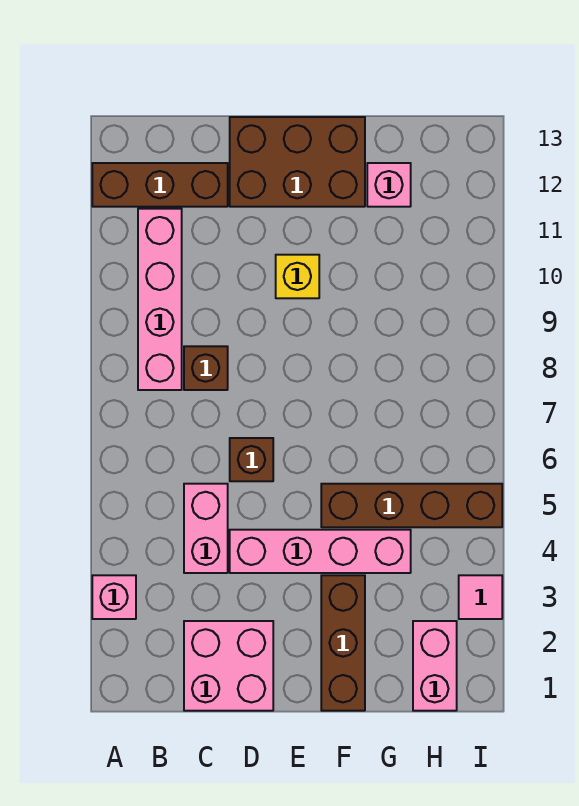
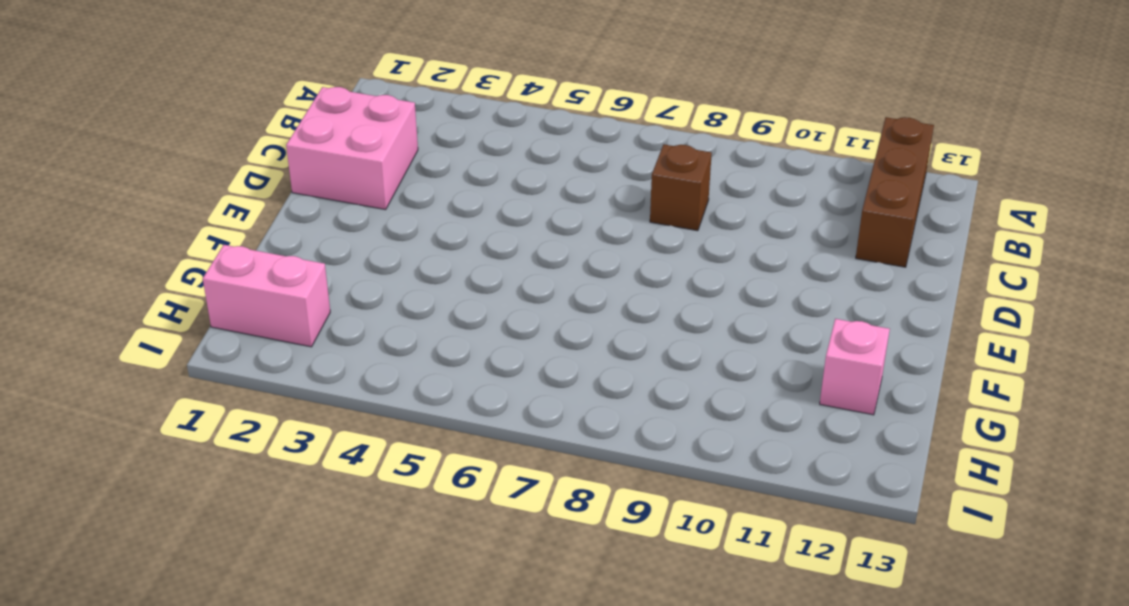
none -> pink 1x1 brick [92,575,136,619]
none -> pink 1x4 brick [138,209,182,390]
none -> pink 1x2 brick [184,484,228,573]

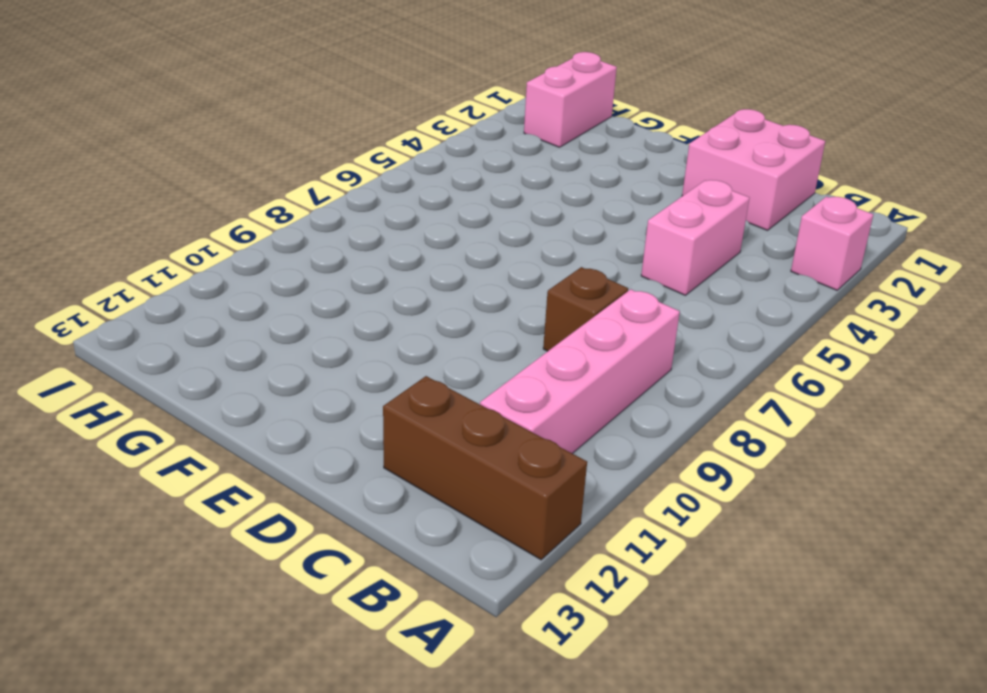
none -> pink 1x4 brick [230,530,411,573]
none -> brown 1x1 brick [230,438,273,481]
none -> brown 2x3 brick [230,117,365,207]

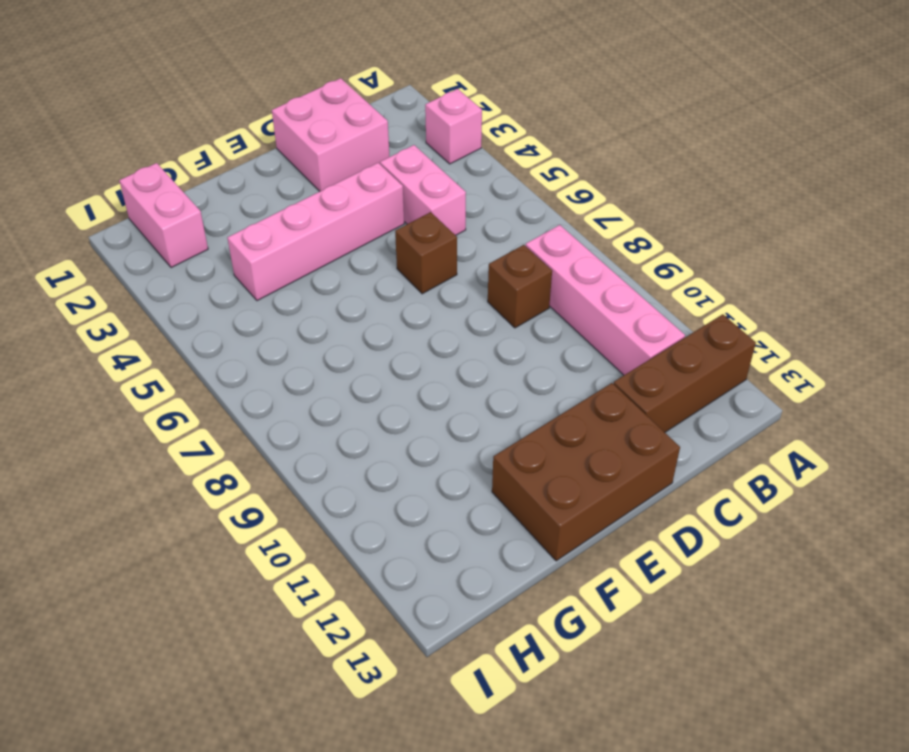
none -> yellow 1x1 brick [276,255,319,298]
none -> brown 1x3 brick [321,575,365,711]
none -> brown 1x4 brick [321,484,502,527]

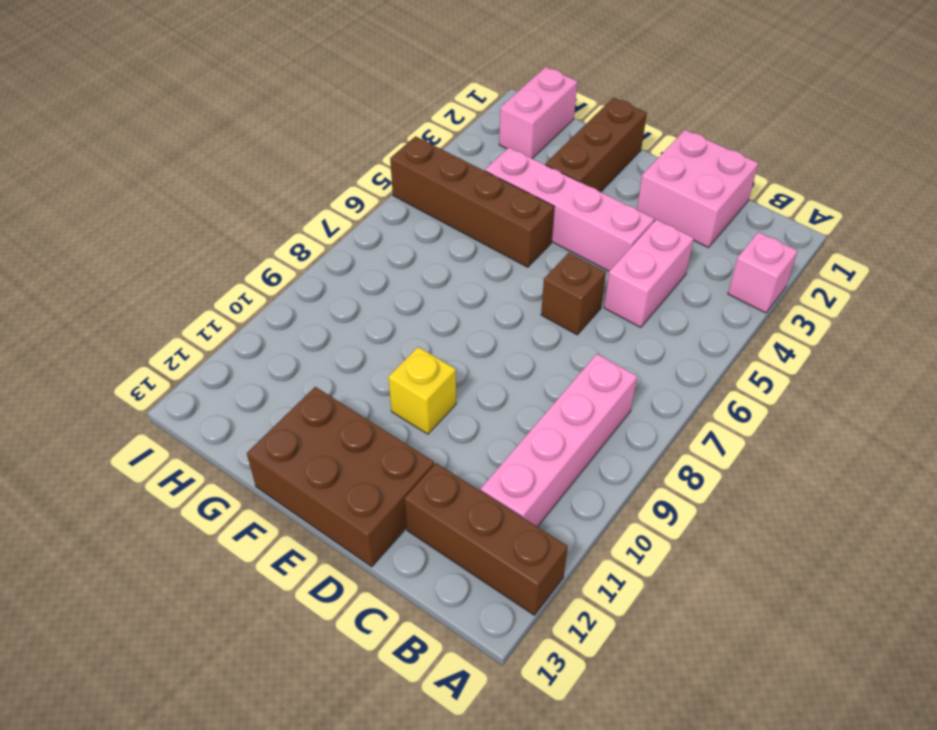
none -> brown 1x1 brick [184,346,228,390]
none -> pink 1x1 brick [367,163,411,207]
none -> pink 1x1 tile [459,575,502,619]

